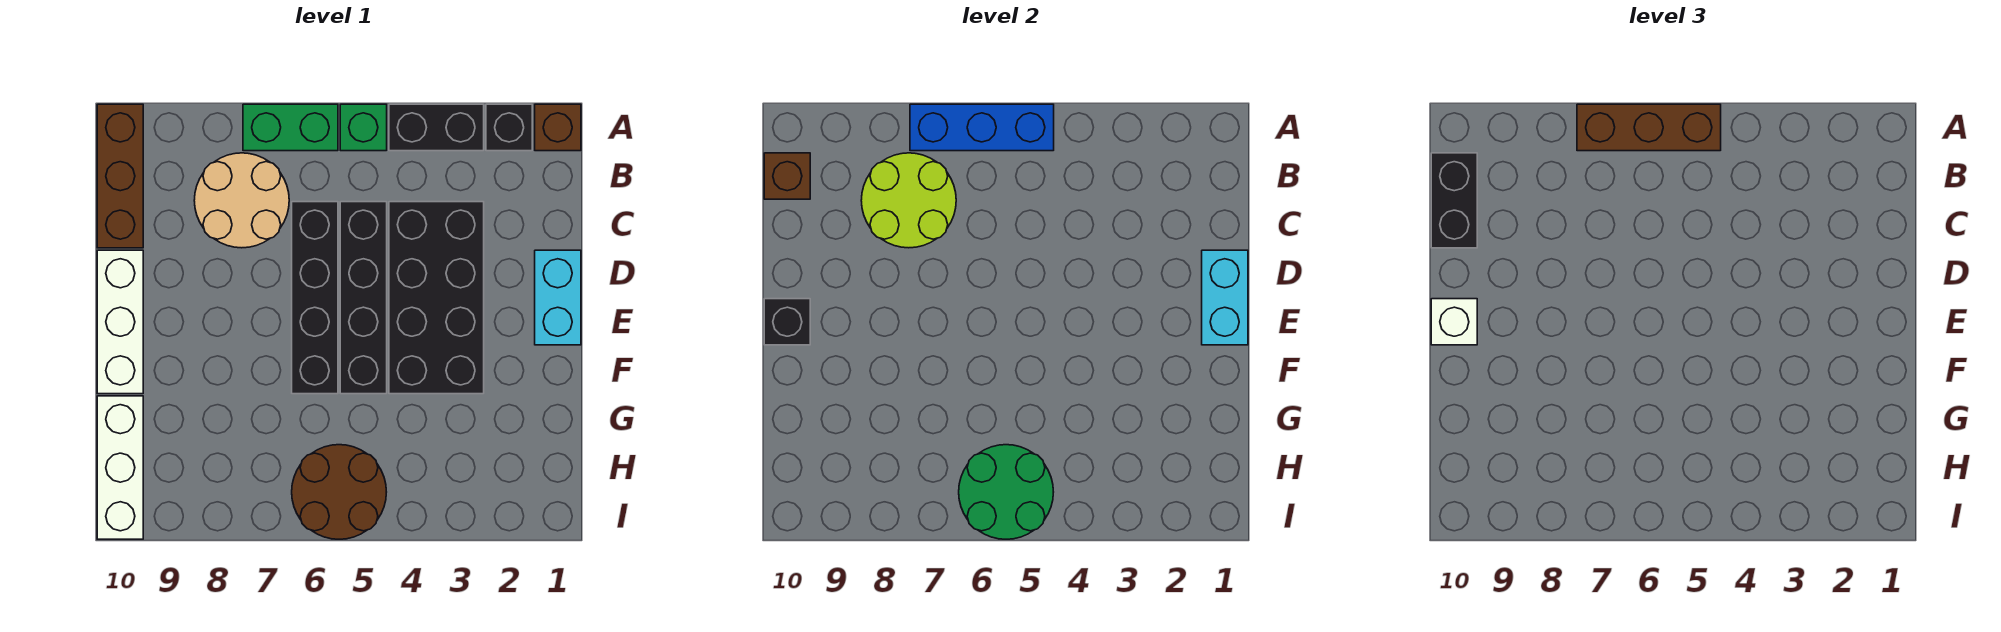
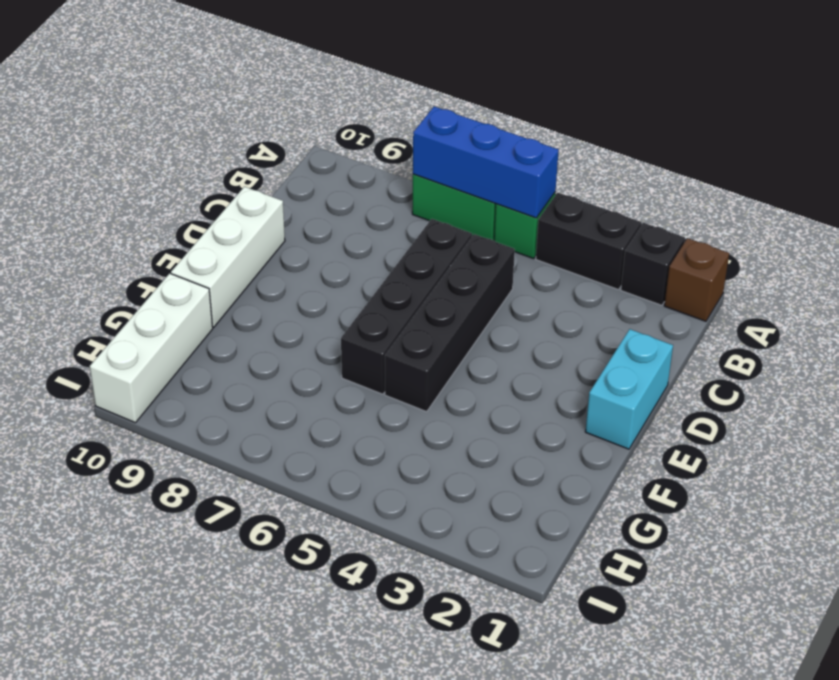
none -> brown 1x3 brick [97,104,143,248]
none -> tan 2x2 round brick [194,153,289,248]
none -> black 2x4 brick [389,202,484,394]

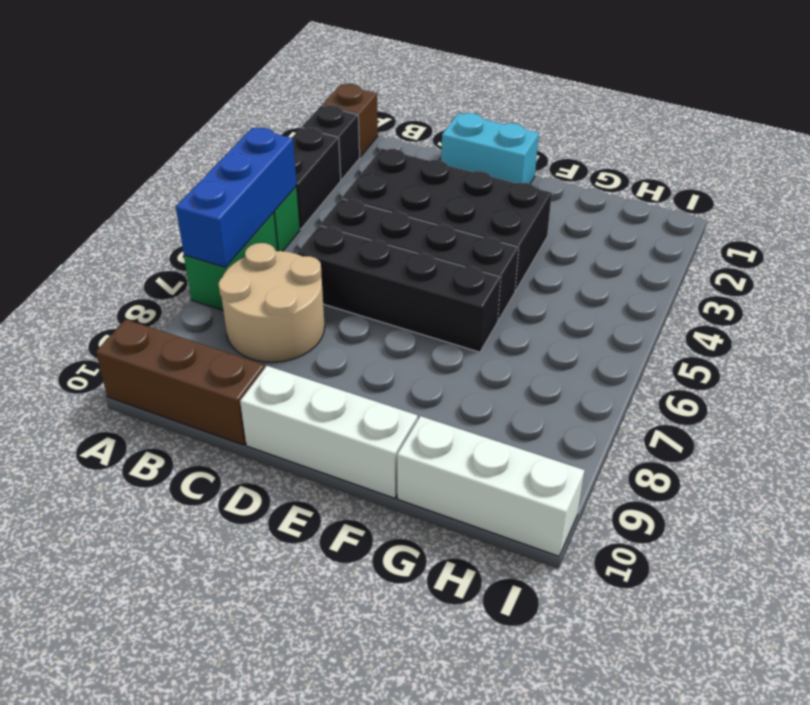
none -> brown 2x2 round brick [292,445,386,539]
none -> lime 2x2 round brick [861,153,956,248]
none -> brown 1x1 brick [764,153,810,199]

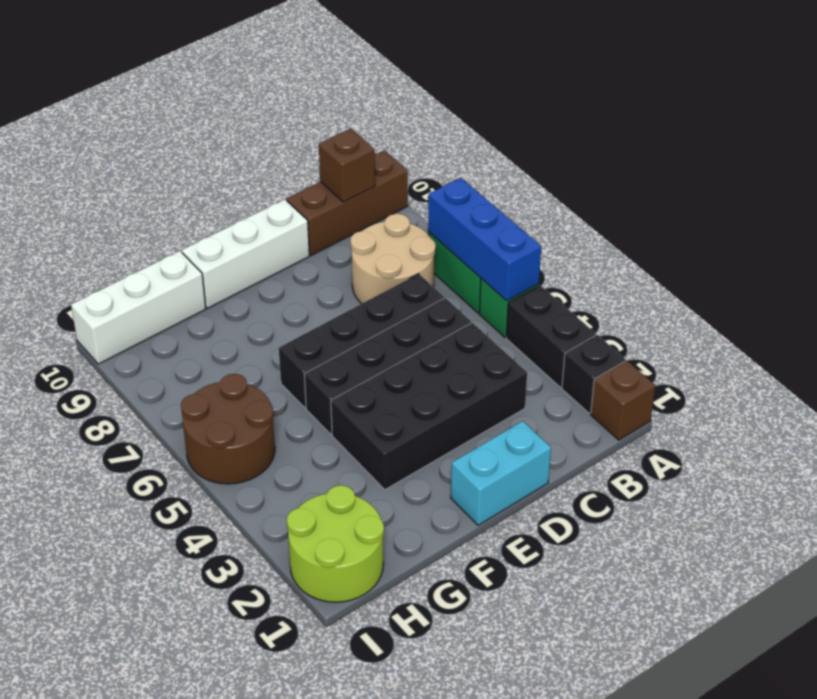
lime 2x2 round brick [287,485,384,602] -> lime 2x2 round brick moved to [861,153,956,248]
none -> cyan 1x2 brick [1202,250,1248,345]
none -> black 1x1 brick [764,299,810,345]
none -> green 2x2 round brick [959,445,1053,539]

